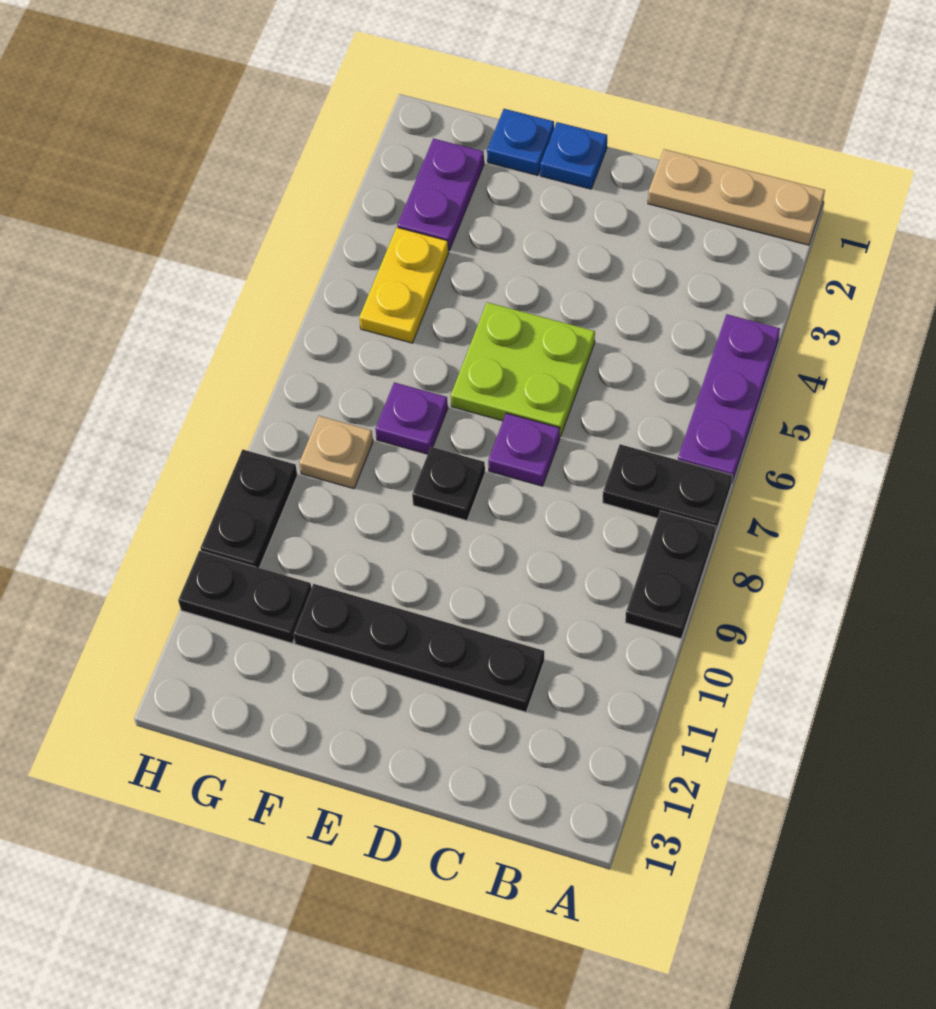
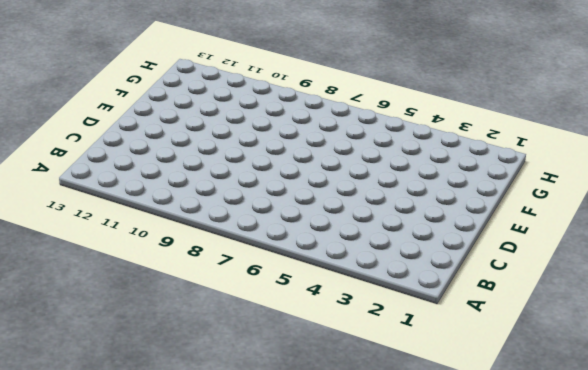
none -> tan 1x3 plate [648,149,825,245]
none -> purple 1x3 plate [678,314,780,484]
none -> black 1x2 plate [603,444,732,534]

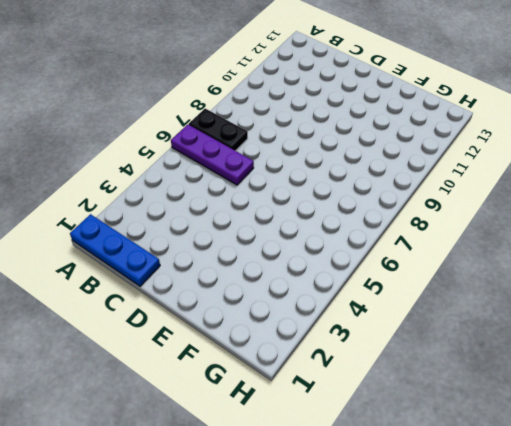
blue 1x3 plate [70,214,160,286] -> tan 1x3 plate [648,149,825,245]
purple 1x3 plate [171,125,254,185] -> purple 1x3 plate turned to [678,314,780,484]
none -> black 1x2 plate [625,511,716,639]
none -> black 1x4 plate [293,584,544,712]
none -> lime 2x2 plate [451,302,595,437]

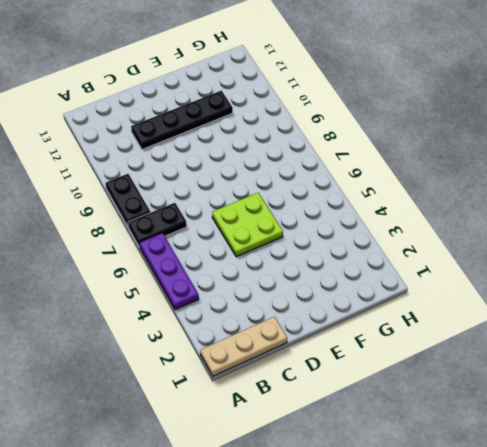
none -> purple 1x1 plate [488,413,560,486]
none -> blue 1x1 plate [540,122,607,189]
none -> black 1x1 plate [412,447,485,521]

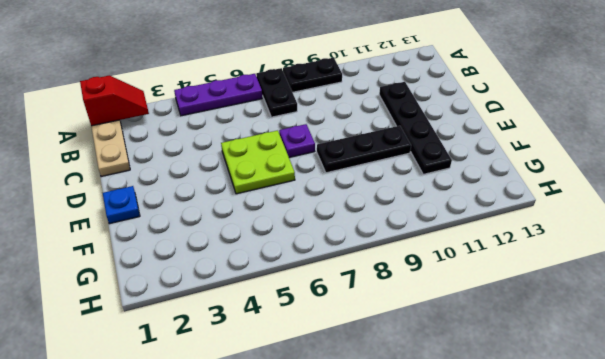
red 1x2 slope [80,75,149,126] -> none
black 1x3 plate [317,126,411,173] -> black 1x1 plate [412,447,485,521]
none -> blue 1x1 plate [487,109,554,175]
none -> purple 1x1 plate [375,382,448,454]
none -> purple 1x2 plate [397,138,484,251]

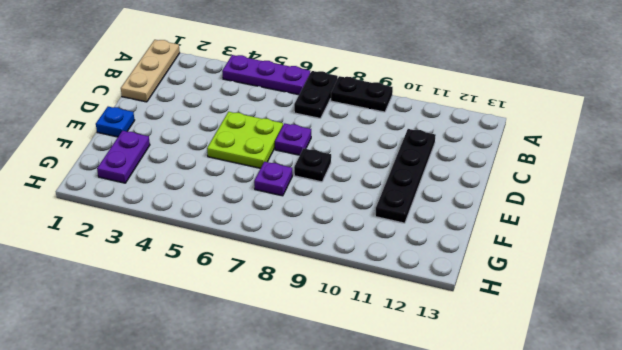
purple 1x2 plate [97,131,150,183] -> purple 1x2 plate turned to [397,138,484,251]
none -> blue 1x1 plate [487,109,554,175]
none -> yellow 1x2 plate [359,227,449,343]
none -> tan 1x1 plate [299,416,373,489]

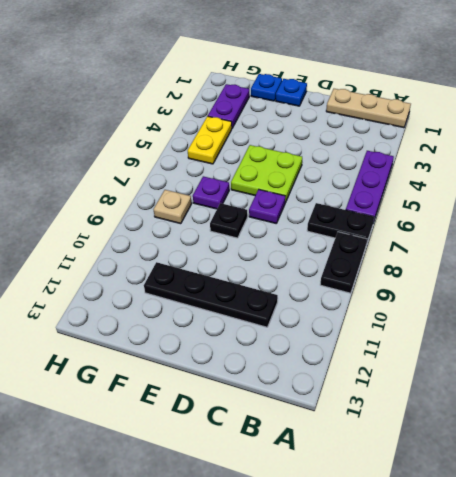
none -> black 1x2 plate [178,551,311,643]
none -> black 1x2 plate [200,449,297,568]

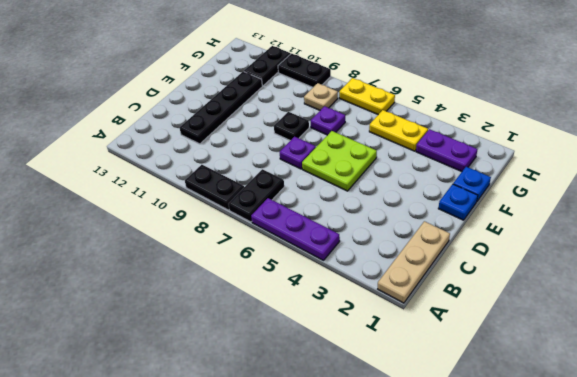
yellow 1x2 plate [339,78,395,115] -> none

